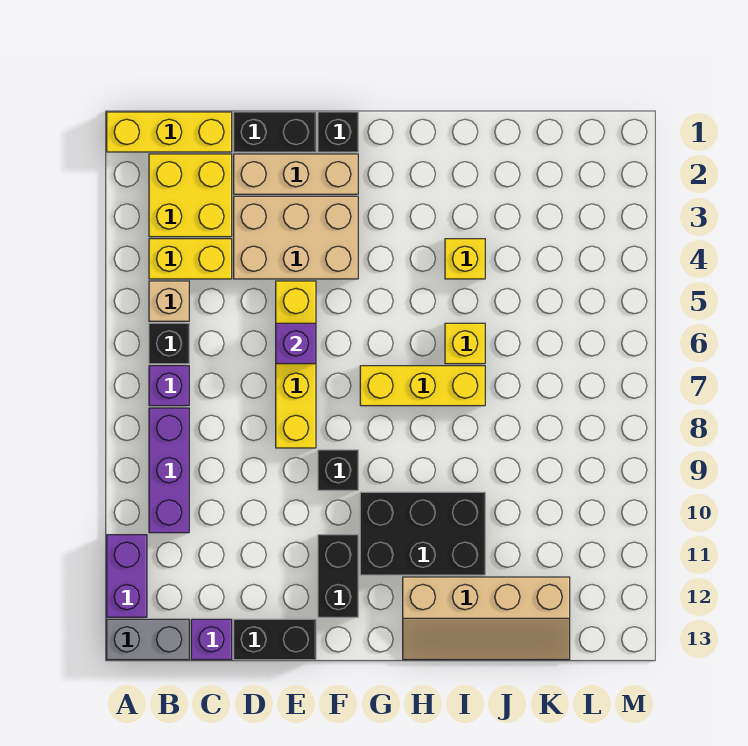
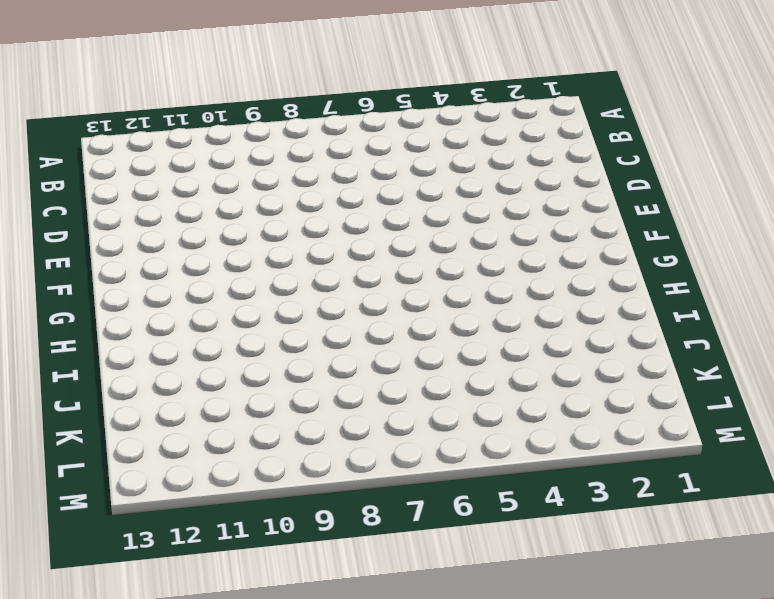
none -> yellow 1x3 brick [107,112,232,152]
none -> purple 1x2 brick [107,535,147,617]
none -> grey 1x2 brick [107,619,189,660]

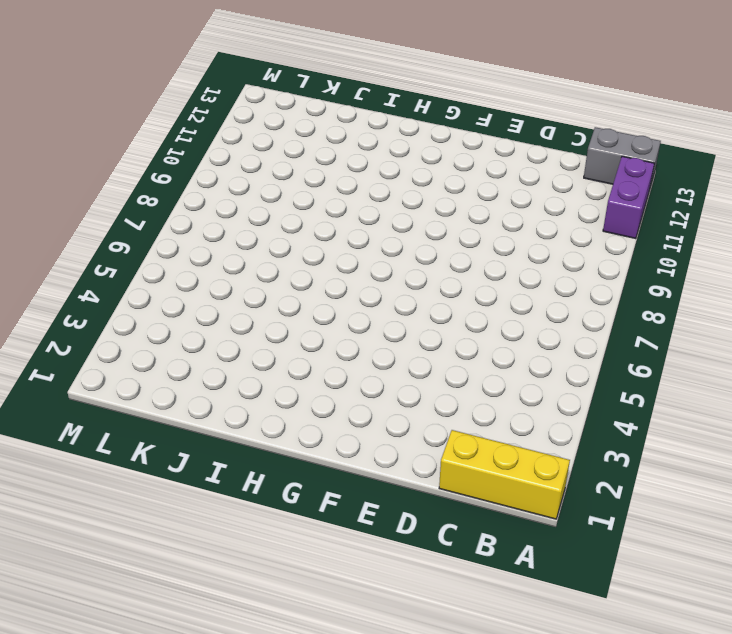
none -> yellow 2x2 brick [149,154,232,237]
none -> yellow 1x2 brick [149,239,232,279]
none -> tan 1x1 brick [149,281,189,321]

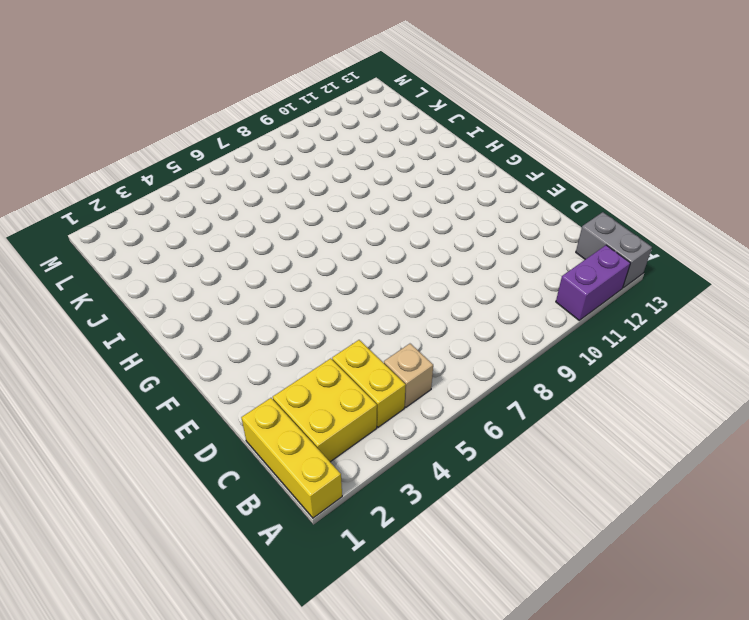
none -> black 1x1 brick [149,323,189,364]
none -> purple 1x1 brick [149,366,189,406]
none -> purple 1x3 brick [149,408,189,533]

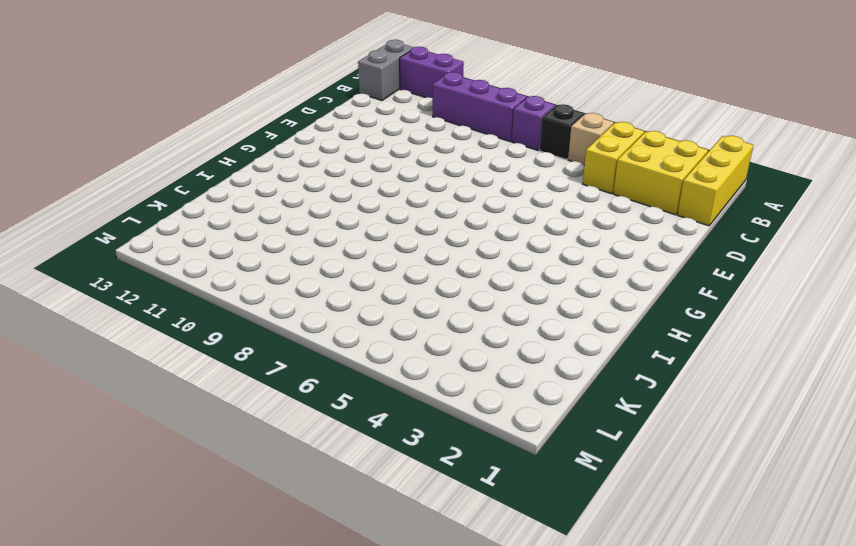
none -> purple 1x1 brick [191,619,232,660]
none -> black 1x2 brick [234,112,316,152]
none -> tan 1x3 brick [234,154,358,194]

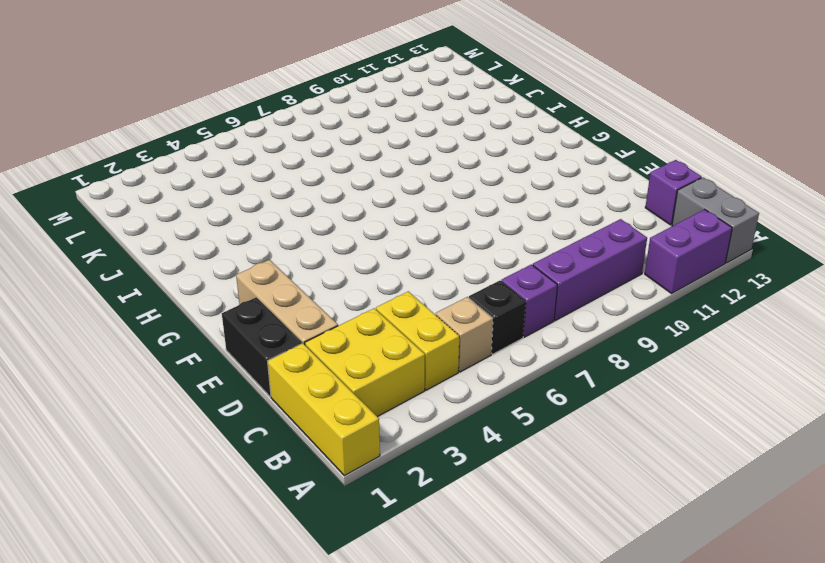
none -> tan 2x3 brick [234,196,358,279]
none -> black 1x2 brick [234,619,316,660]
none -> yellow 1x4 brick [276,281,316,448]

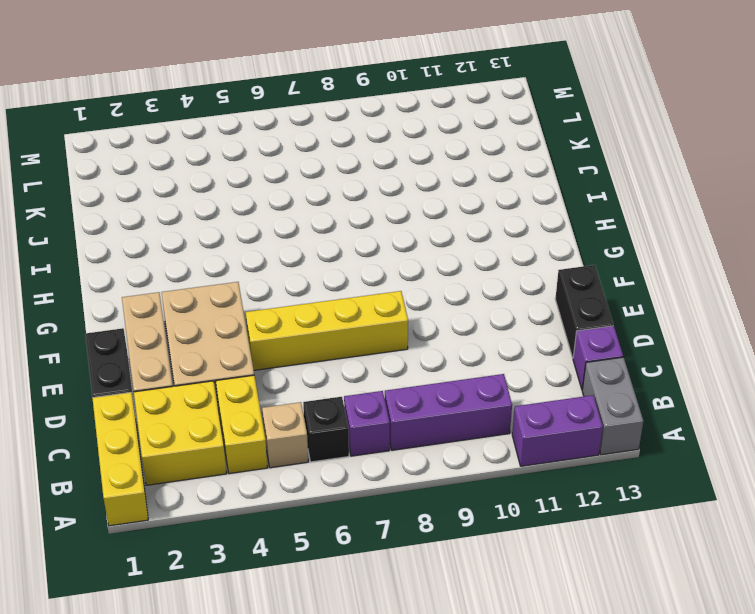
none -> black 1x1 brick [318,112,358,152]
none -> black 1x1 brick [318,450,358,490]
none -> black 1x2 brick [318,535,358,617]

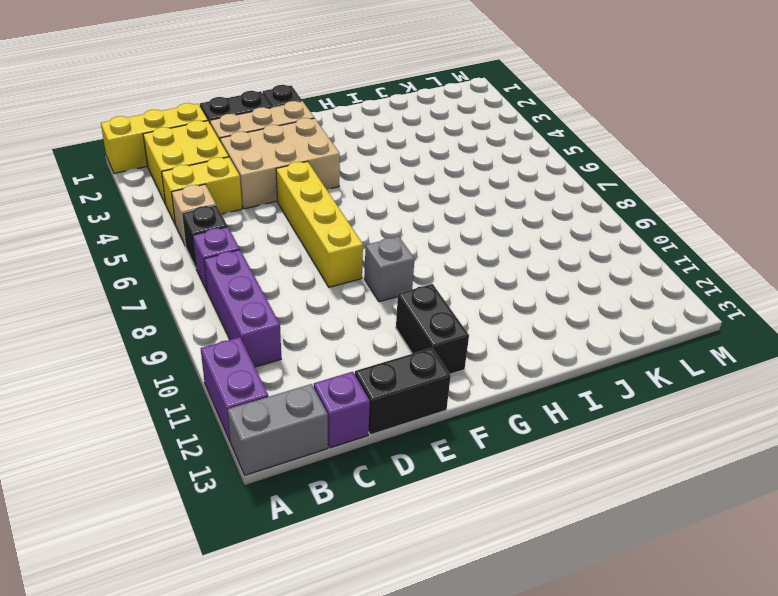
grey 1x1 brick [364,236,415,302] -> black 1x1 brick [318,450,358,490]
none -> yellow 1x3 brick [360,366,485,406]
none -> black 2x3 brick [360,492,485,575]
none -> tan 2x4 slope [403,577,570,660]

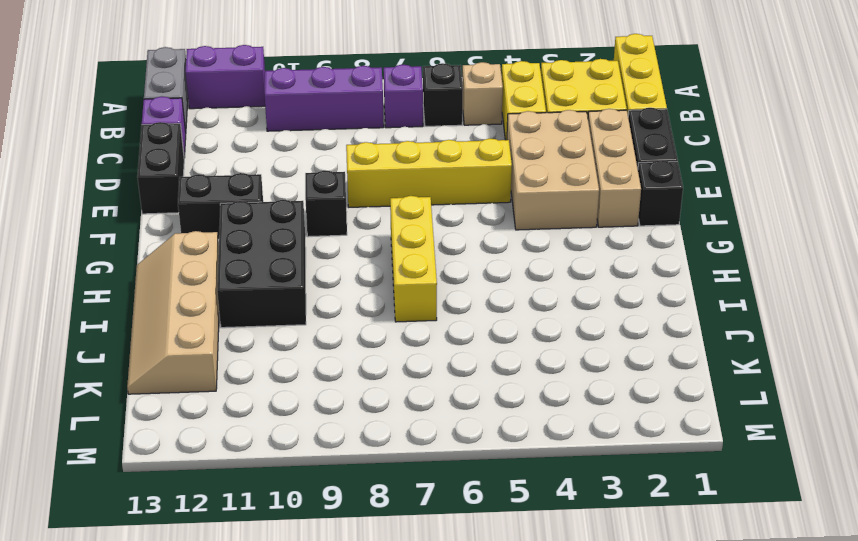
none -> yellow 1x1 brick [445,239,485,279]
none -> yellow 1x1 brick [445,323,485,364]
none -> purple 1x1 brick [276,323,316,364]

